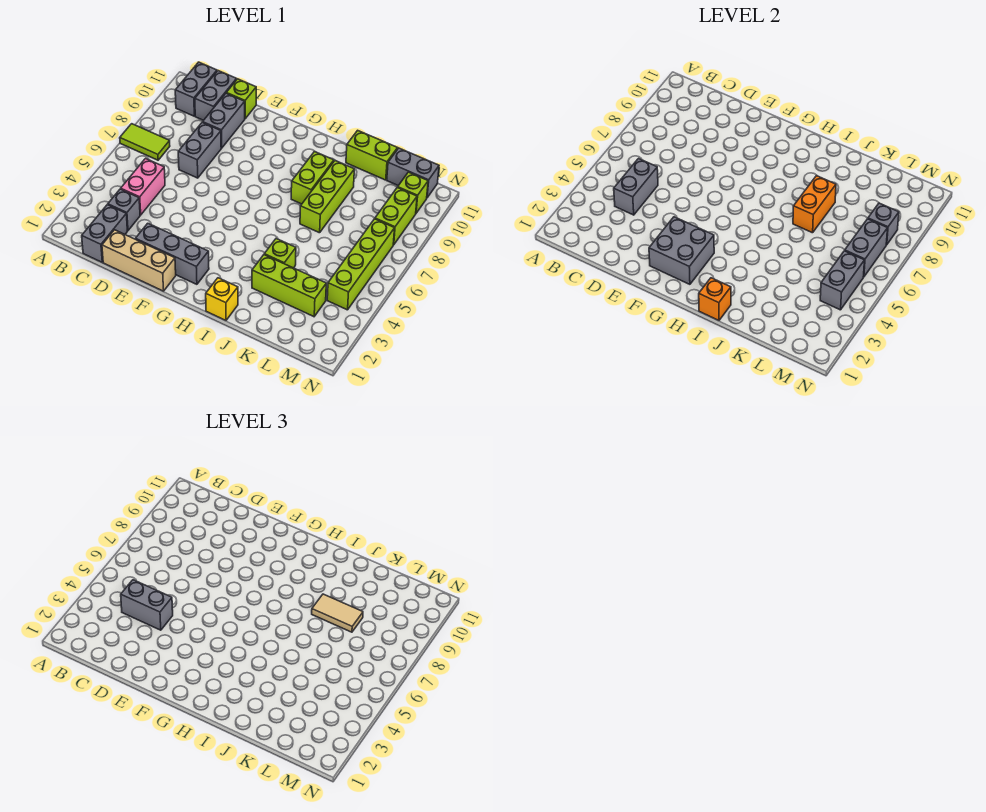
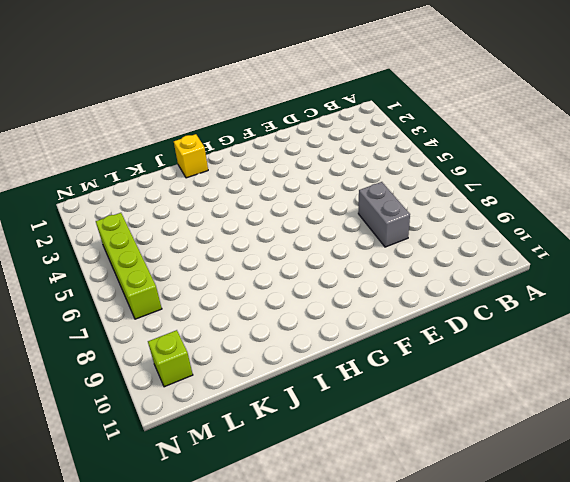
none -> lime 1x2 tile [120,124,170,160]
none -> grey 1x2 brick [175,62,217,116]
none -> grey 1x2 brick [82,205,127,262]
none -> grey 1x1 brick [108,189,140,231]

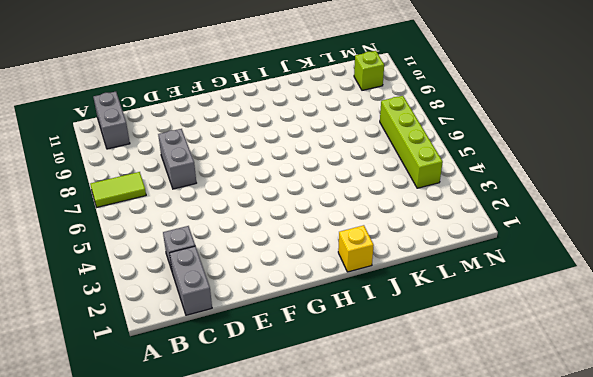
none -> pink 1x2 brick [121,159,165,215]
none -> grey 1x2 brick [195,71,237,120]
none -> tan 1x3 brick [102,230,176,291]
none -> grey 1x2 brick [203,93,245,148]

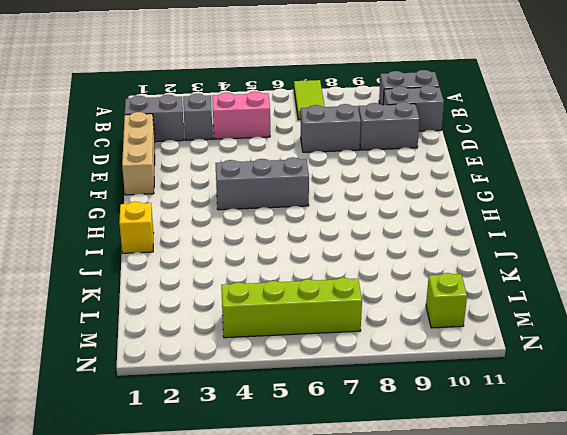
grey 1x3 brick [216,157,309,210] -> grey 1x3 brick turned to [136,223,209,284]
none -> lime 1x1 brick [227,79,256,119]
none -> lime 1x2 brick [291,151,334,204]
none -> lime 1x3 brick [252,255,326,317]
none -> lime 1x1 brick [264,239,296,268]

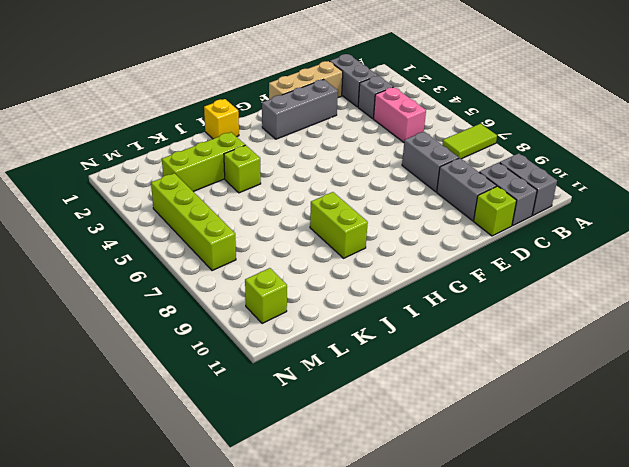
none -> lime 1x3 brick [300,161,354,233]
none -> lime 1x2 brick [346,130,398,180]
none -> grey 1x2 brick [387,148,439,198]
none -> lime 1x2 brick [375,187,417,245]

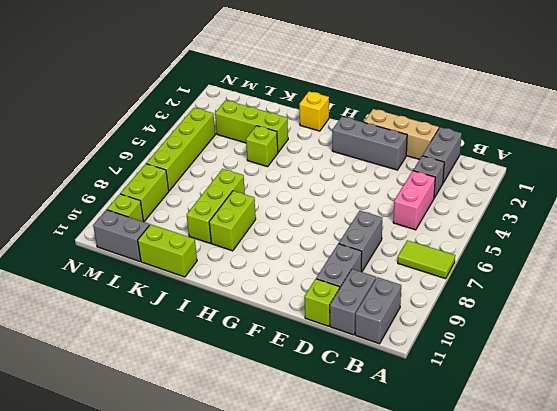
none -> grey 1x2 brick [614,159,658,215]
none -> grey 2x2 brick [649,217,714,284]
none -> orange 1x1 brick [699,278,731,320]
none -> orange 1x2 brick [793,176,836,233]

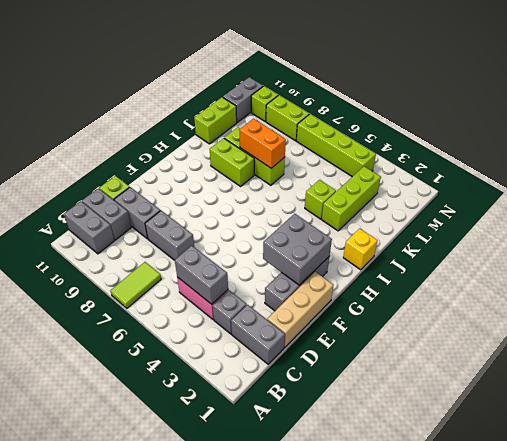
none -> orange 1x1 brick [699,278,731,320]
none -> grey 1x2 brick [820,251,865,310]
none -> grey 1x2 brick [845,219,888,277]
none -> grey 1x1 brick [868,203,899,245]

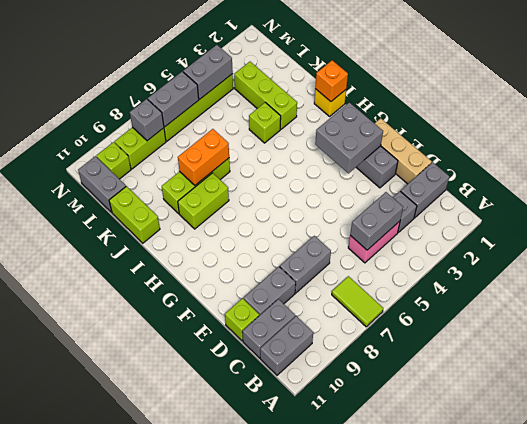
none -> grey 1x2 brick [121,580,173,630]
none -> tan 1x2 tile [312,594,363,632]

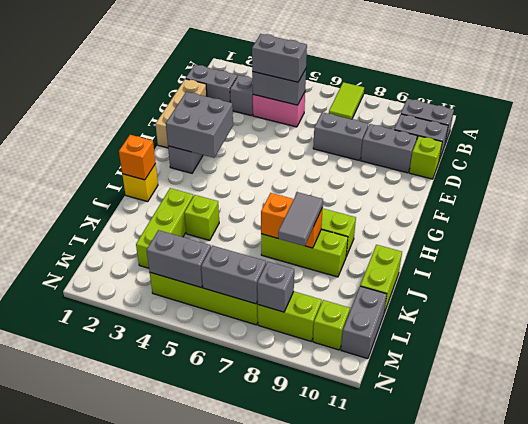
grey 1x2 brick [252,34,307,82] -> grey 1x2 brick turned to [121,580,173,630]
grey 1x2 tile [278,192,323,246] -> tan 1x2 tile [312,594,363,632]

